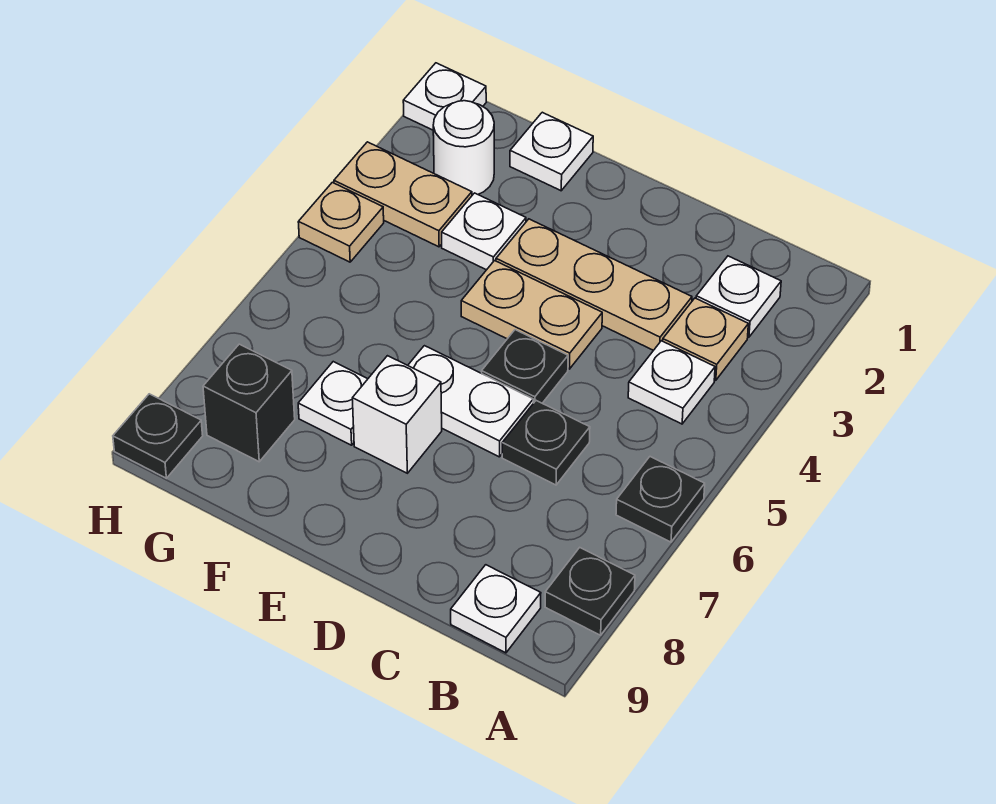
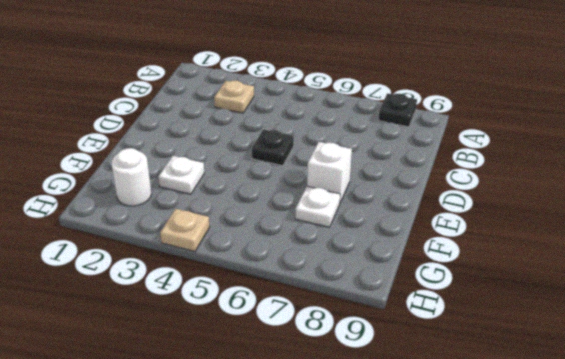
none -> black 1x1 plate [616,457,705,542]
none -> white 1x1 plate [696,256,781,337]
none -> white 1x1 plate [628,341,715,424]

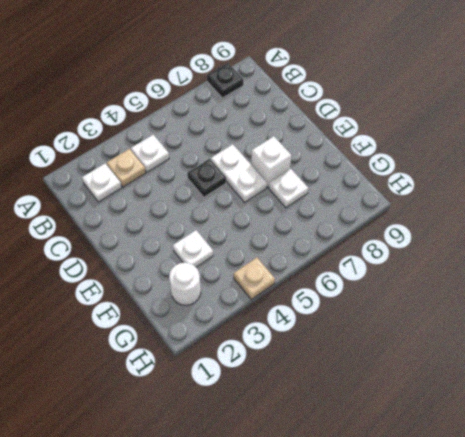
none -> black 1x1 plate [616,457,705,542]
none -> white 1x1 plate [451,565,541,653]
none -> tan 1x3 plate [496,219,692,350]

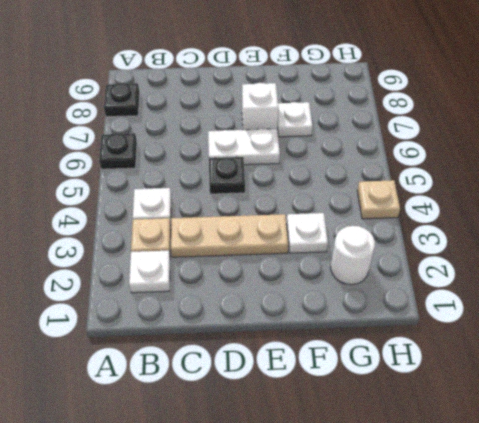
none -> white 1x1 plate [451,565,541,653]
none -> black 1x1 plate [502,401,590,485]
none -> tan 1x2 plate [461,261,602,369]

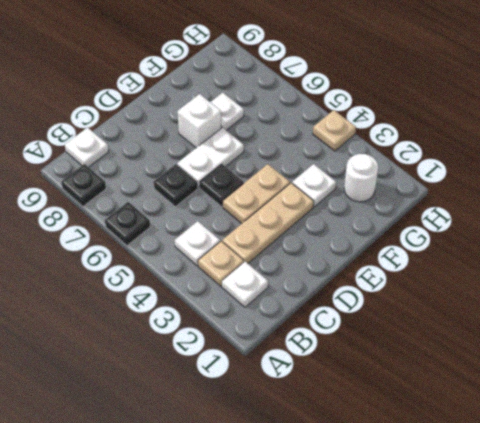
none -> white 1x1 plate [510,112,593,191]
none -> tan 1x2 plate [334,142,472,247]
none -> black 1x1 brick [203,344,295,462]

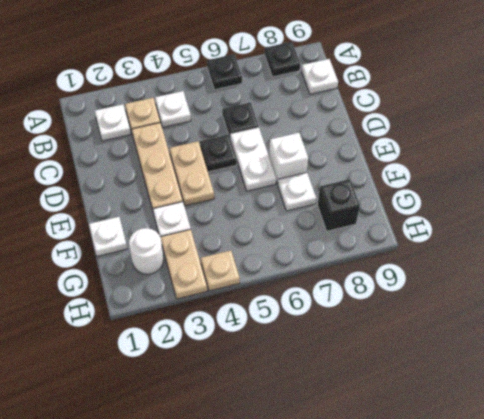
none -> white 1x1 plate [403,63,486,130]
none -> black 1x1 plate [113,394,203,478]

